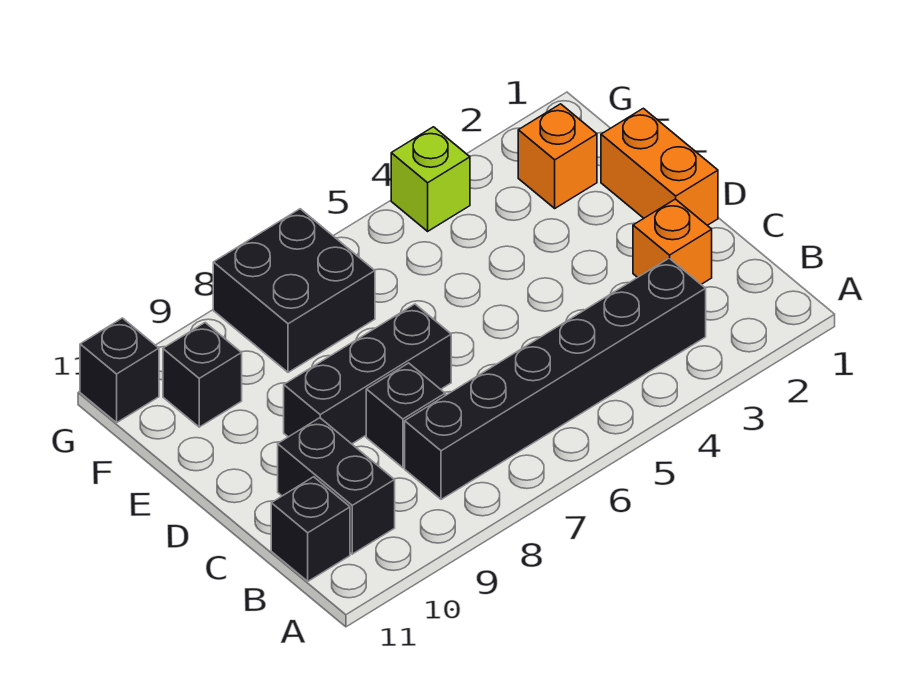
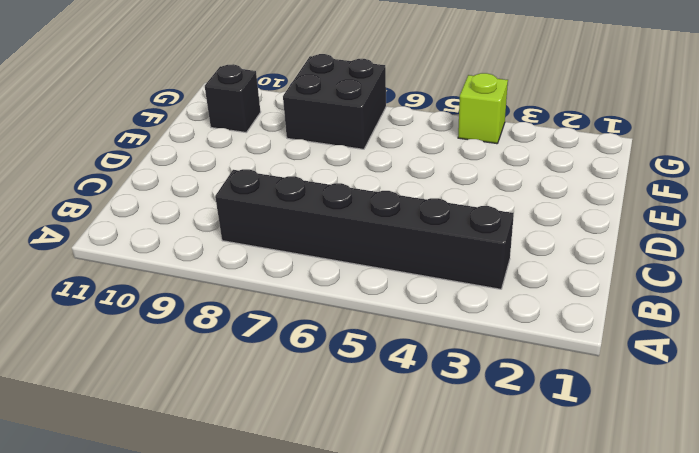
none -> black 1x2 brick [278,418,395,554]
none -> black 1x1 brick [271,477,350,581]
none -> orange 1x1 brick [633,199,712,284]

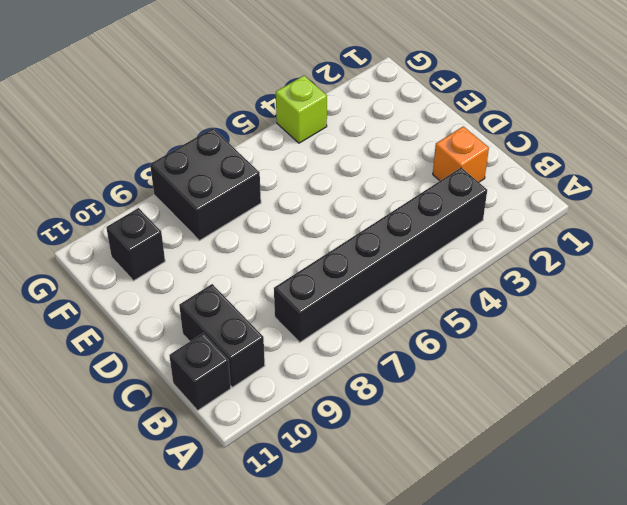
none -> black 1x1 brick [366,363,445,468]
none -> orange 1x2 brick [601,108,718,225]
none -> black 1x3 brick [284,304,451,444]

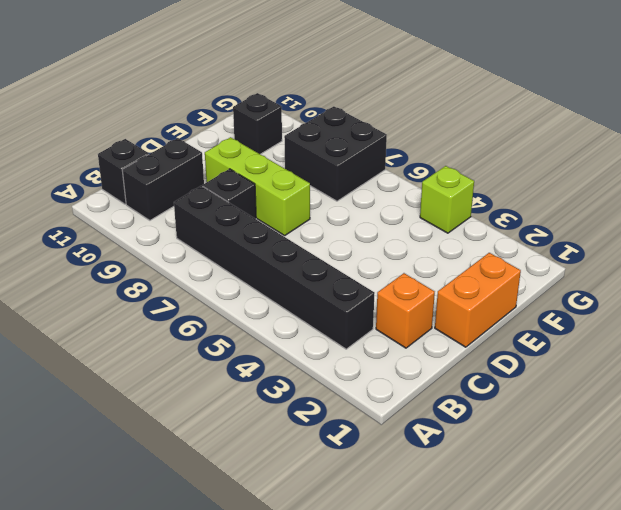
lime 1x3 brick [205,137,310,236] -> black 1x3 brick [284,304,451,444]
none -> orange 1x1 brick [518,104,597,208]
none -> black 1x1 brick [80,318,159,423]

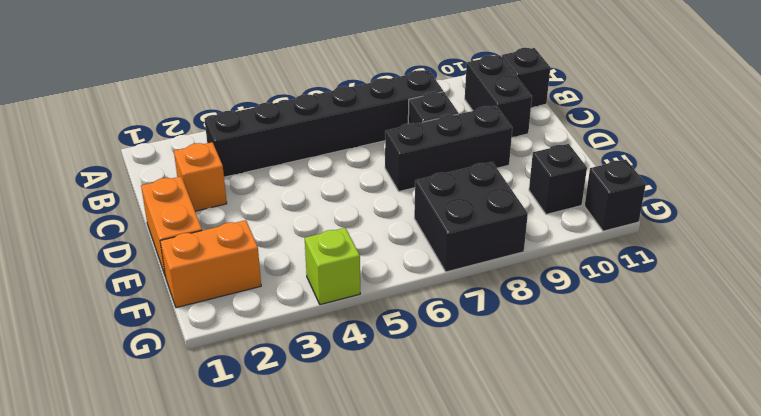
orange 1x2 brick [160,220,261,308] -> orange 1x1 brick [518,104,597,208]

